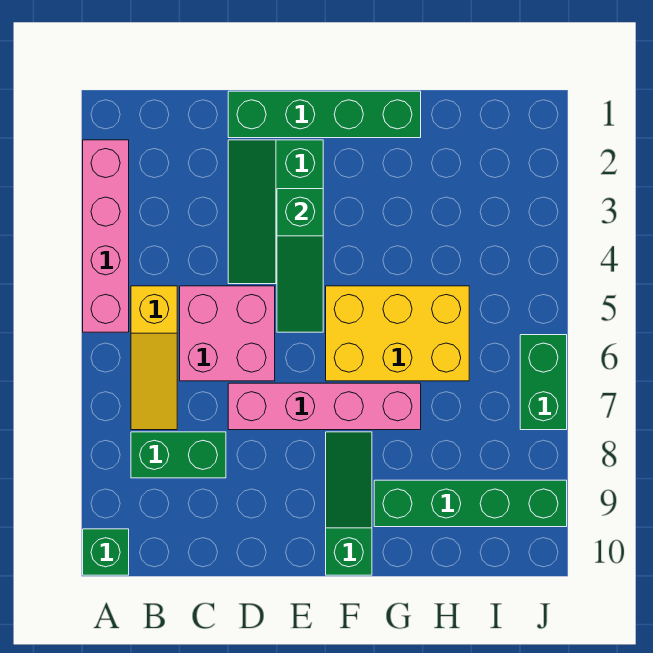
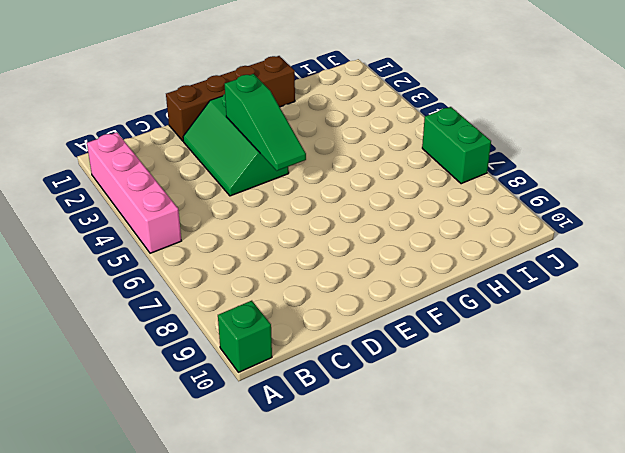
brown 1x4 brick [166,56,295,141] -> green 1x4 brick [228,91,421,138]
none -> yellow 1x3 slope [131,286,177,430]
none -> green 1x2 brick [131,432,226,478]
none -> pink 2x2 brick [180,286,275,381]

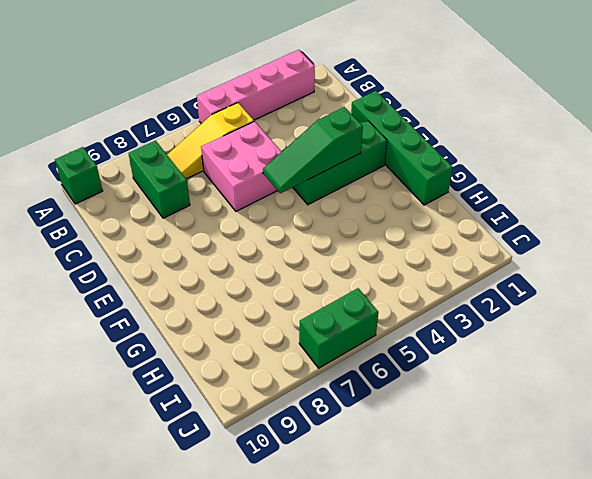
none -> pink 1x4 brick [228,383,421,430]
none -> yellow 2x3 brick [326,286,469,381]
none -> green 1x3 slope [326,432,372,575]

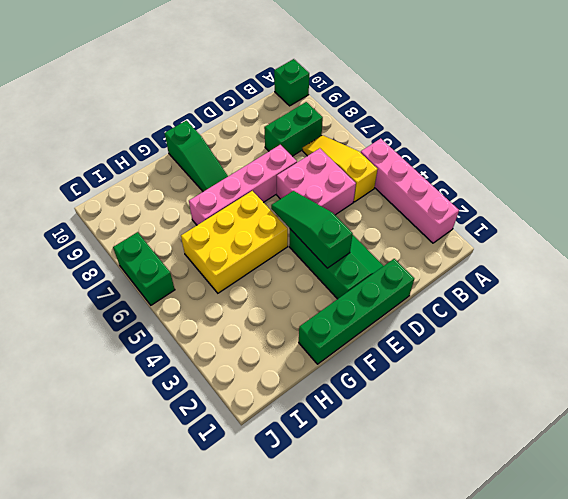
none -> green 1x4 brick [374,480,567,527]

